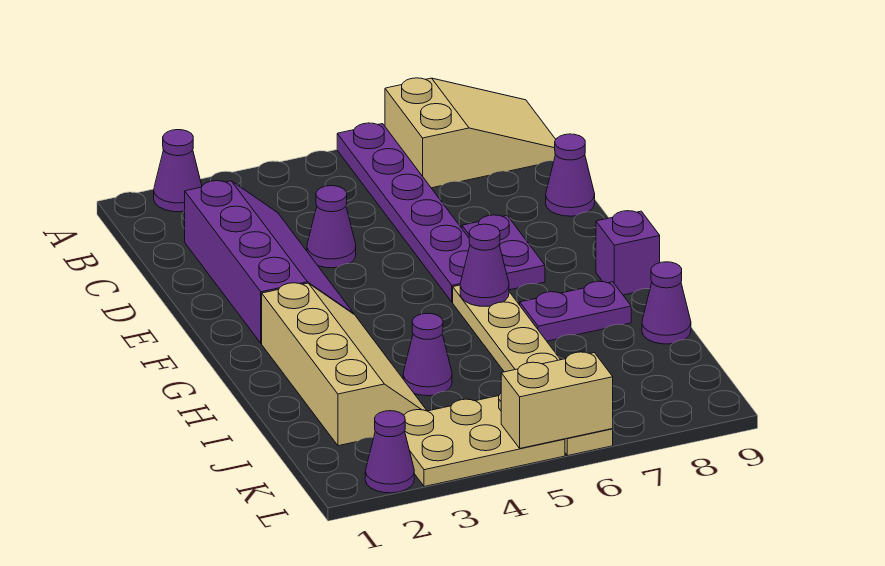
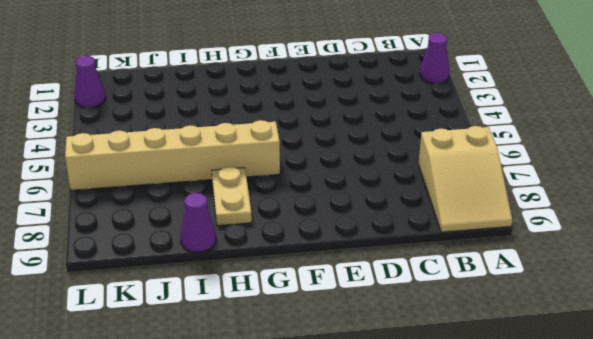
tan 1x6 brick [65,120,280,190] -> tan 1x6 plate [453,285,613,456]
tan 1x2 plate [212,167,252,226] -> purple 1x2 plate [520,281,631,341]
none -> purple 1x6 plate [337,123,470,302]
none -> purple 2x4 slope [185,181,354,343]
none -> purple 1x1 cone [307,186,356,268]

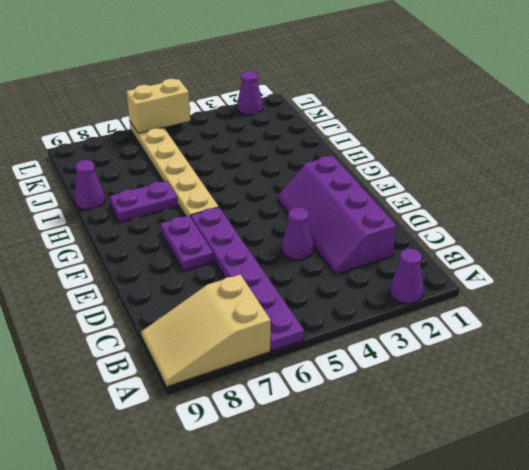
none -> purple 1x1 cone [546,134,595,216]
none -> tan 2x4 slope [262,283,427,446]
none -> purple 1x1 brick [596,211,660,295]

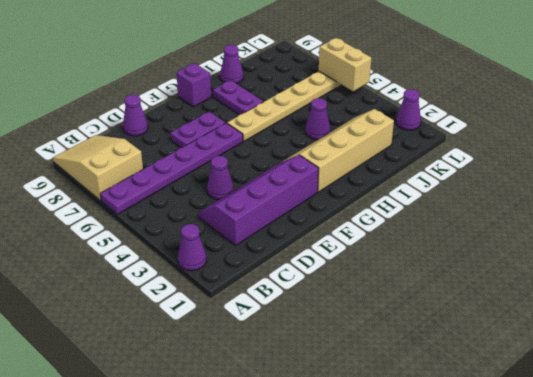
none -> tan 2x3 plate [404,393,565,487]
none -> purple 1x1 cone [460,224,509,306]

